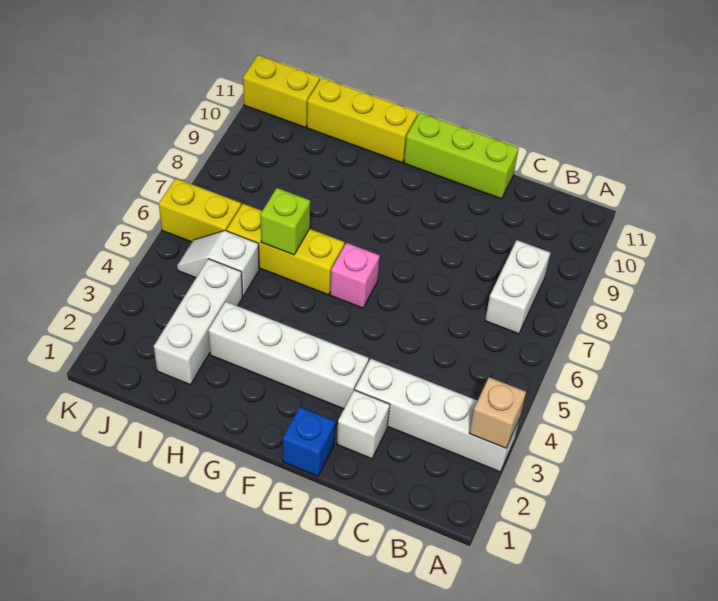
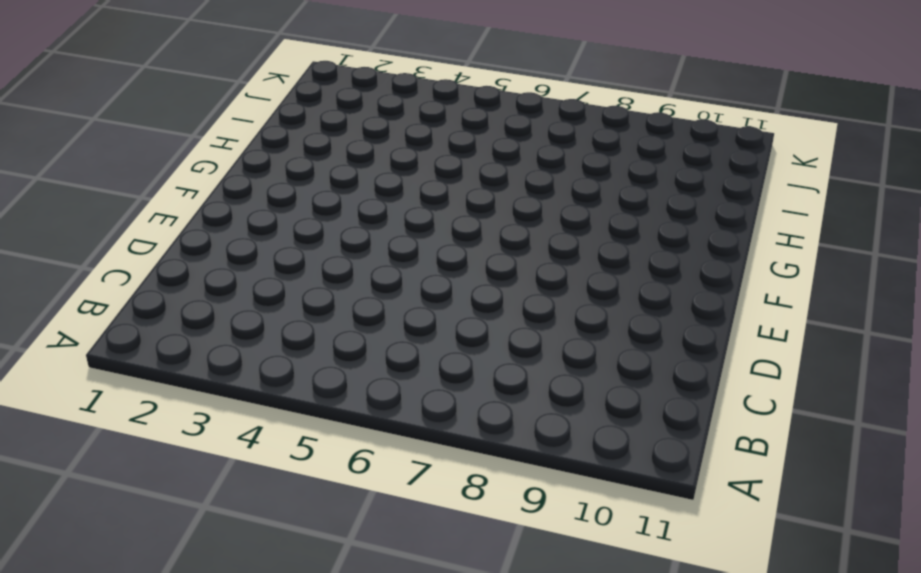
none -> white 1x4 brick [355,359,519,472]
none -> white 1x2 brick [485,240,550,334]
none -> white 1x1 brick [337,390,390,459]

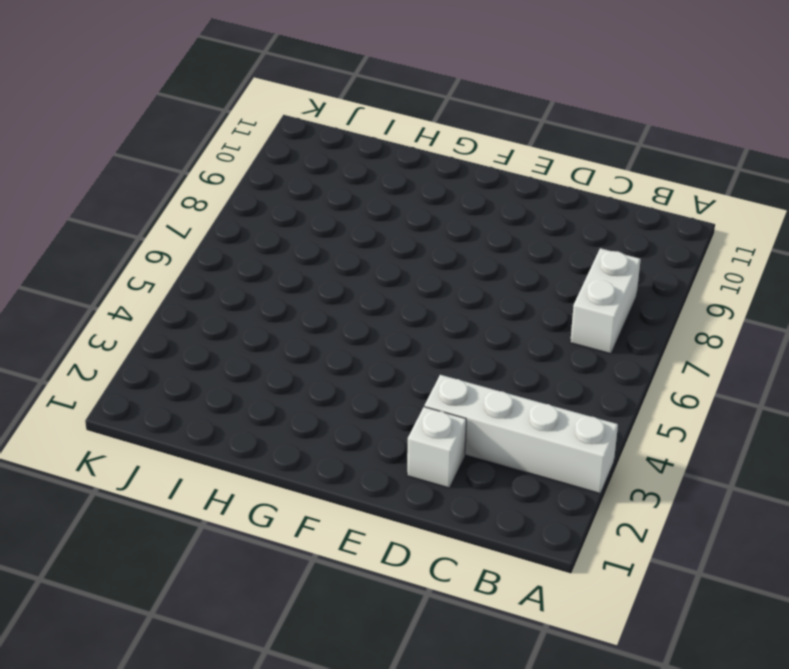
none -> lime 1x3 brick [404,113,519,199]
none -> blue 1x1 brick [283,407,335,476]
none -> white 1x4 brick [208,302,369,409]

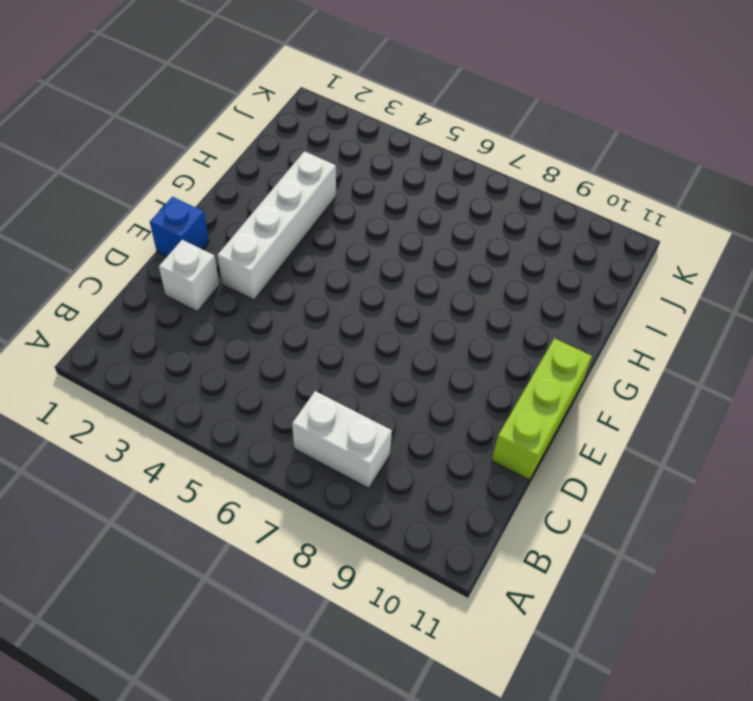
none -> white 1x4 brick [355,359,519,472]
none -> pink 1x1 brick [330,243,380,308]
none -> yellow 1x3 brick [227,204,345,295]

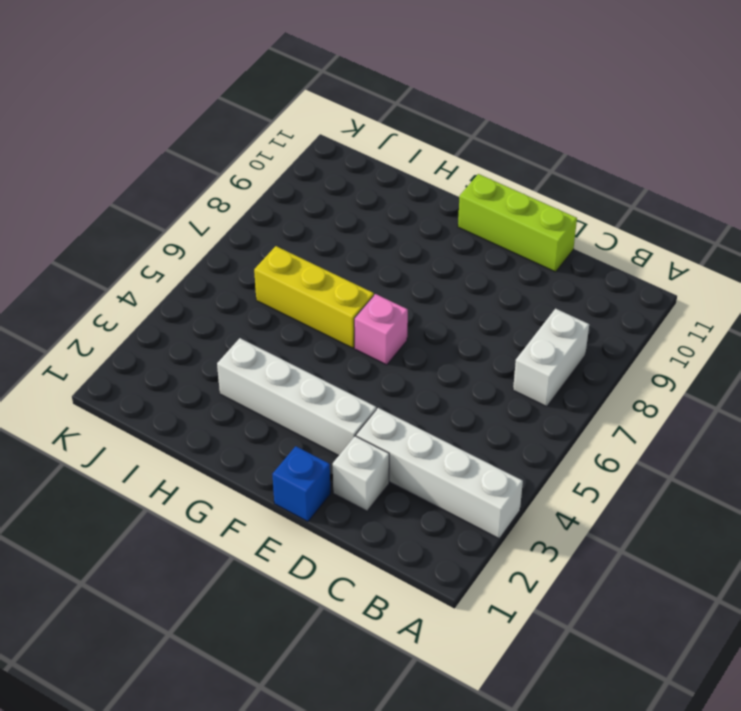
none -> yellow 1x3 brick [307,78,418,163]
none -> white 1x3 brick [154,259,243,385]
none -> white 1x2 slope [177,231,259,296]

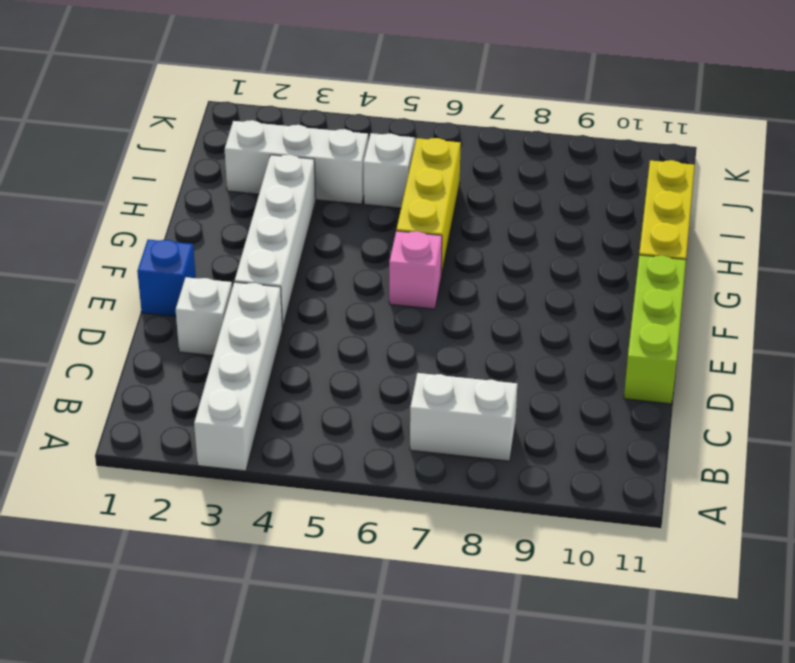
none -> yellow 1x2 brick [159,178,241,242]
none -> yellow 1x2 brick [243,55,320,127]
none -> tan 1x1 brick [469,377,526,448]

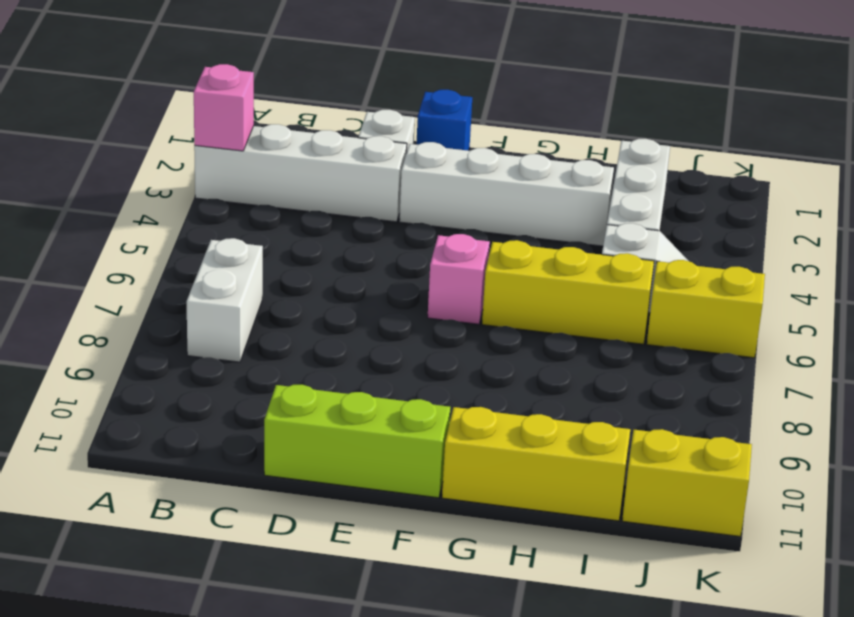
pink 1x1 brick [194,64,254,151] -> tan 1x1 brick [469,377,526,448]
none -> lime 1x1 brick [260,188,310,255]

